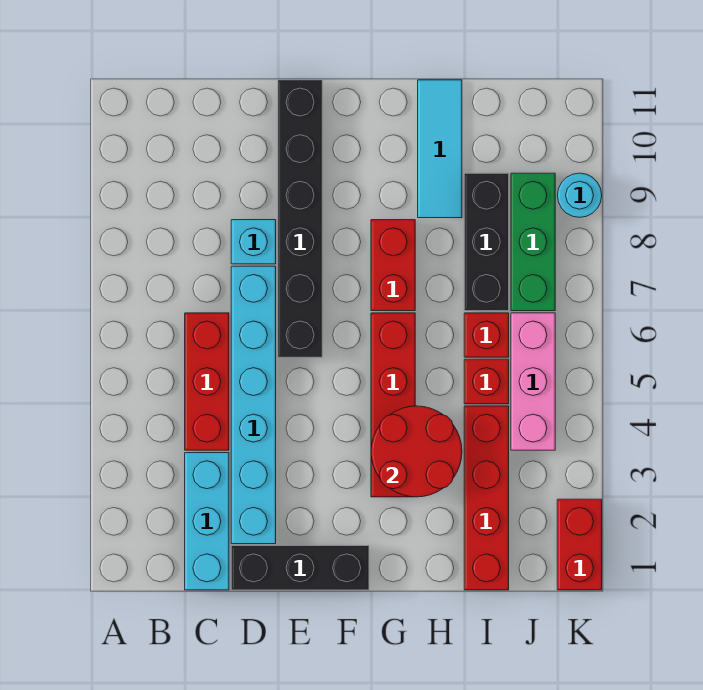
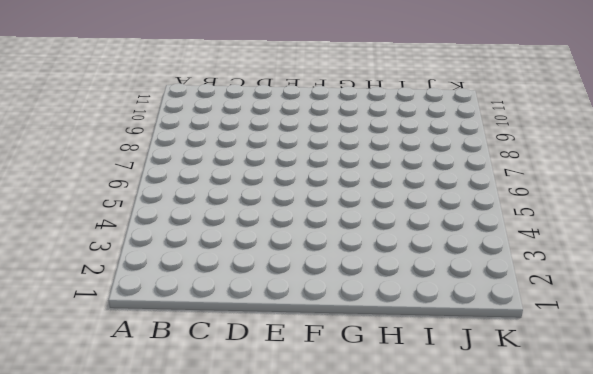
none -> cyan 1x3 brick [185,453,229,590]
none -> red 1x3 brick [185,313,229,450]
none -> black 1x3 brick [231,546,369,590]

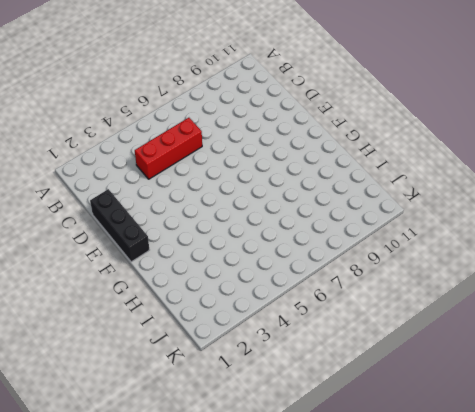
none -> cyan 1x3 brick [185,453,229,590]
none -> cyan 1x6 brick [231,266,276,544]
none -> cyan 1x1 brick [231,220,276,264]

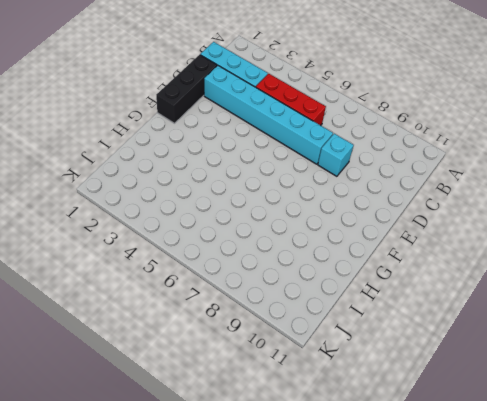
none -> black 1x6 brick [278,80,322,357]
none -> red 1x4 brick [371,313,415,497]
none -> red 1x2 brick [371,220,415,311]

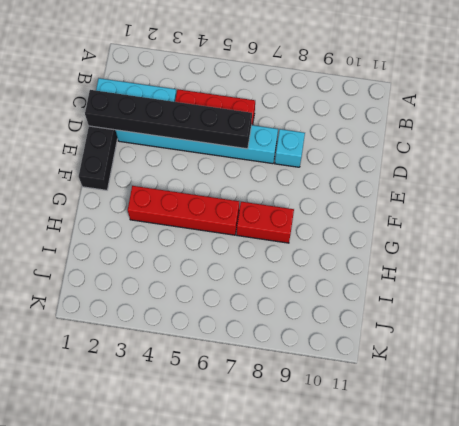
black 1x6 brick [85,90,252,149] -> black 1x6 brick moved to [278,80,322,357]
none -> cyan 1x3 tile [418,80,462,218]
none -> red 1x4 brick [464,406,509,590]
none -> red 1x1 brick [464,359,509,404]

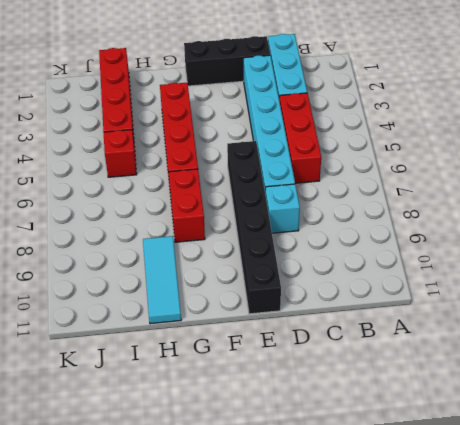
none -> red 1x1 brick [464,313,509,357]
none -> black 1x3 brick [464,173,509,311]
none -> pink 1x3 brick [511,313,555,450]

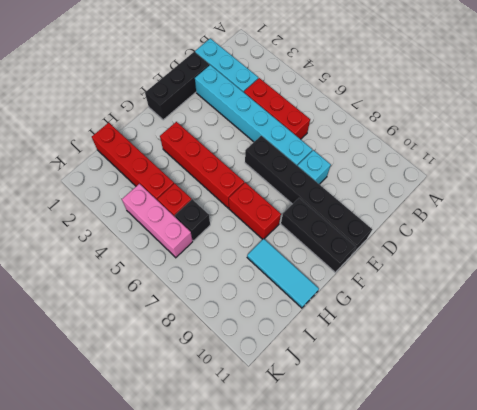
black 1x3 brick [281,198,356,272] -> black 1x3 brick moved to [464,173,509,311]
black 1x1 brick [175,199,210,241] -> red 1x1 brick [464,313,509,357]
none -> green 1x3 brick [511,173,555,311]
none -> red 1x2 brick [557,499,602,590]
none -> cyan 1x1 round brick [557,173,602,217]

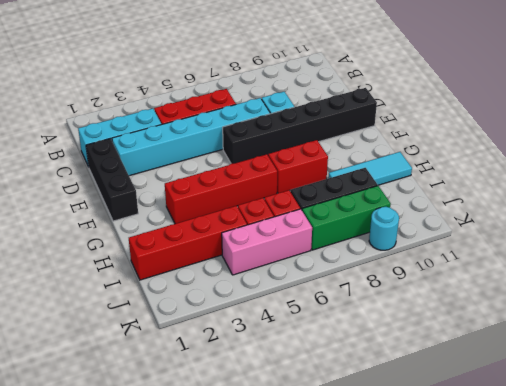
none -> red 1x2 brick [557,499,602,590]
none -> red 2x2 round brick [371,406,462,497]

